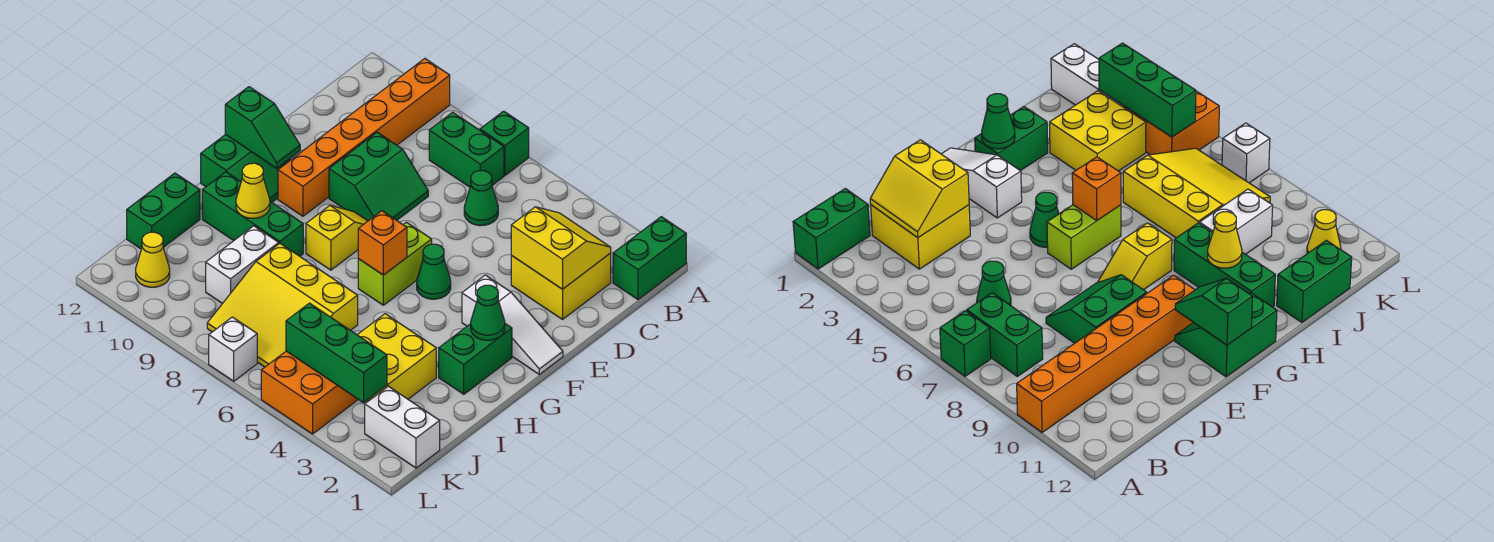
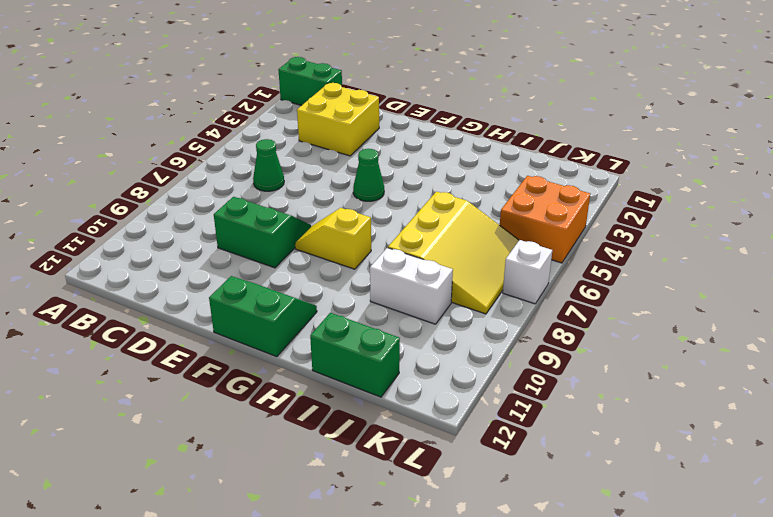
none -> green 1x1 brick [480,111,529,175]
none -> orange 1x6 brick [278,59,450,216]
none -> green 1x2 brick [429,112,504,187]

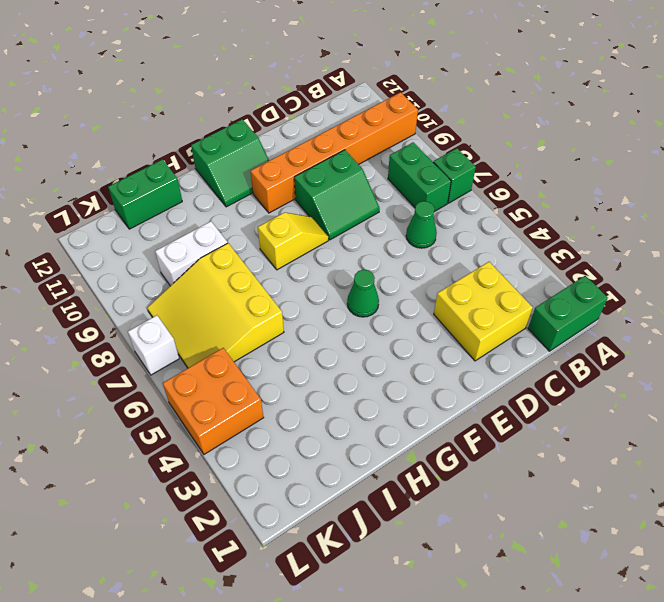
none -> white 1x3 slope [462,275,563,374]
none -> lime 1x2 brick [358,222,432,305]
none -> green 1x2 brick [439,324,512,394]

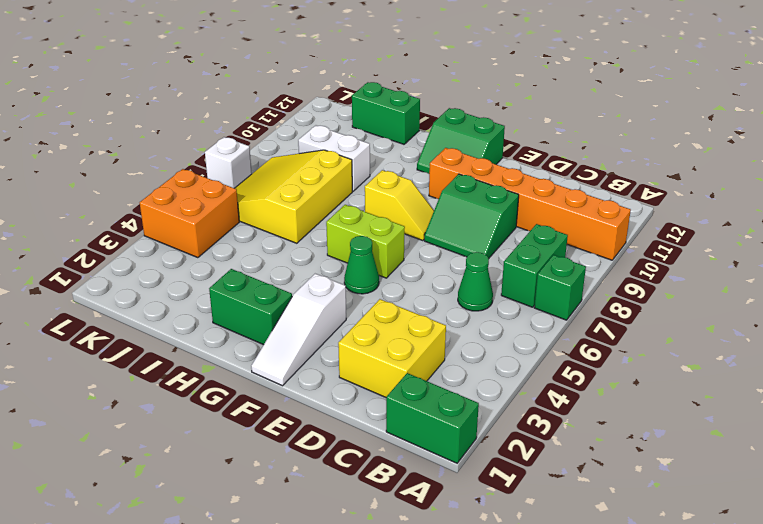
none -> green 1x3 brick [202,172,303,256]
none -> yellow 2x2 brick [357,314,436,401]
none -> white 1x2 brick [365,386,440,468]

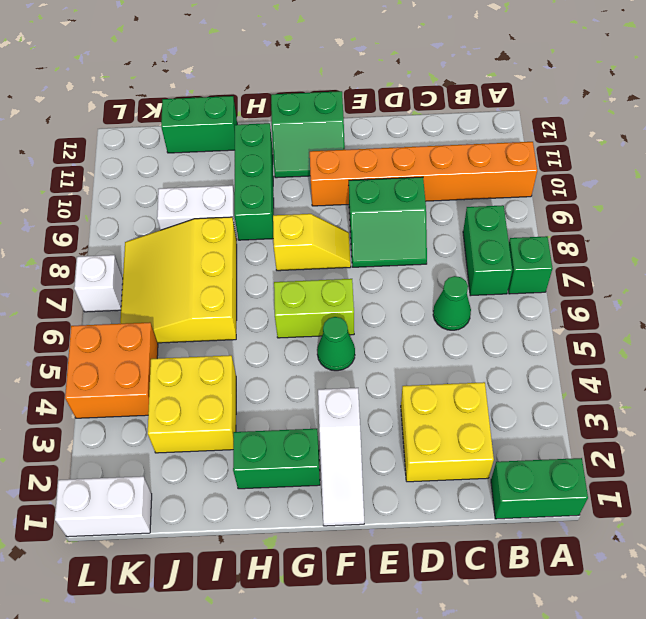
white 1x2 brick [55,476,152,537] -> white 1x2 brick turned to [365,386,440,468]
none -> yellow 1x1 cone [136,232,170,287]
none -> yellow 2x2 slope [511,207,611,289]
none -> green 1x2 slope [225,87,300,168]

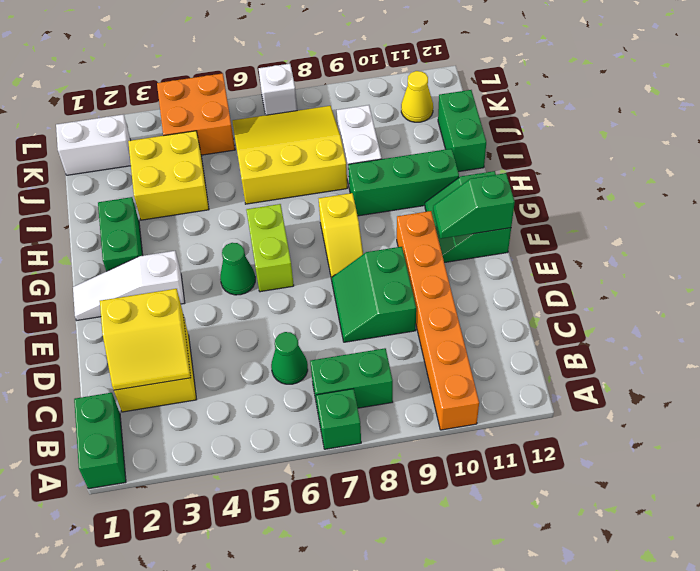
none -> green 1x1 cone [471,285,505,340]
none -> orange 1x1 brick [358,211,407,275]
none -> yellow 1x1 cone [236,163,270,218]

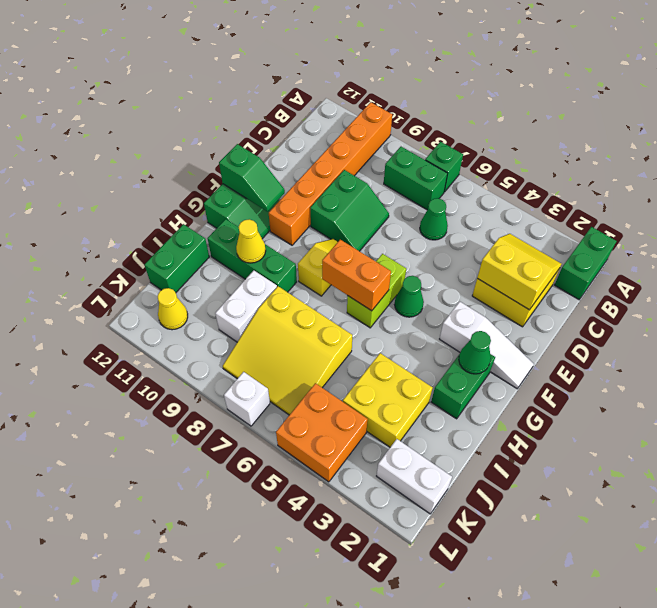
orange 1x2 brick [322,240,391,311] -> orange 1x1 brick [358,211,407,275]
none -> green 1x3 brick [286,303,387,403]

